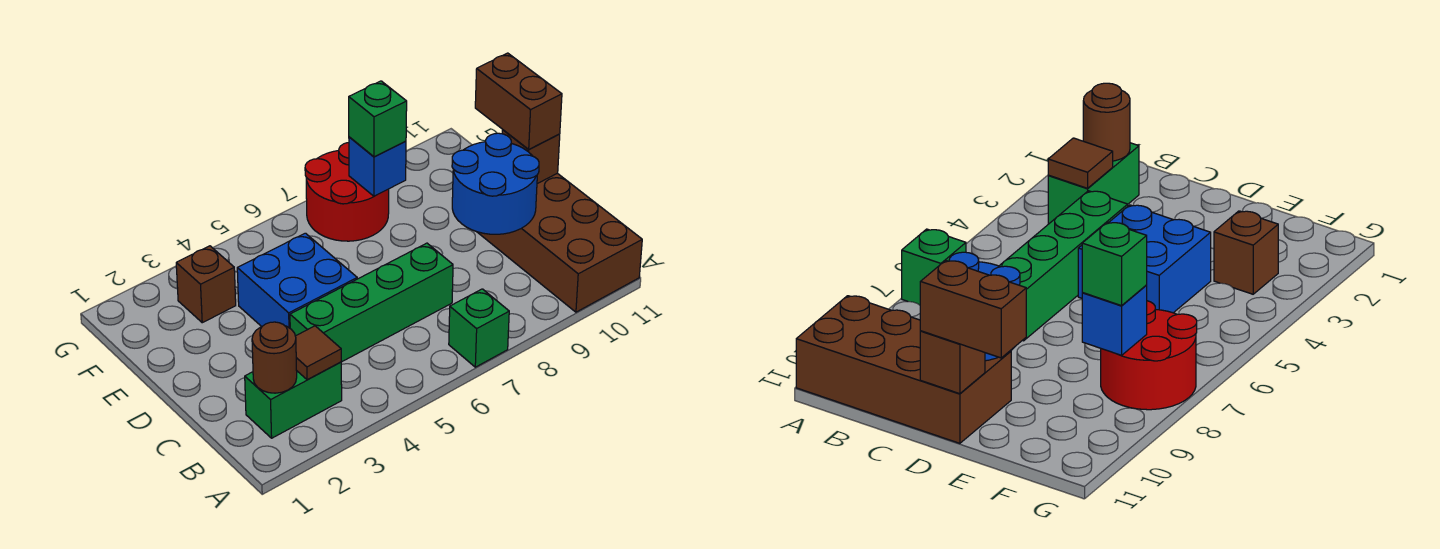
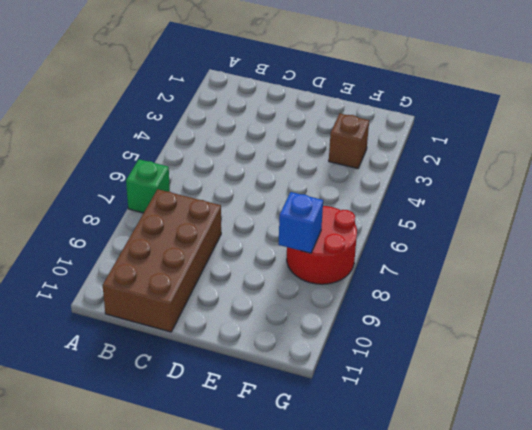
brown 2x4 brick [103,189,221,332] -> brown 2x4 brick turned to [478,173,642,312]
none -> green 1x2 brick [245,362,342,438]
none -> green 1x4 brick [290,243,453,362]
none -> blue 2x2 brick [237,233,357,328]

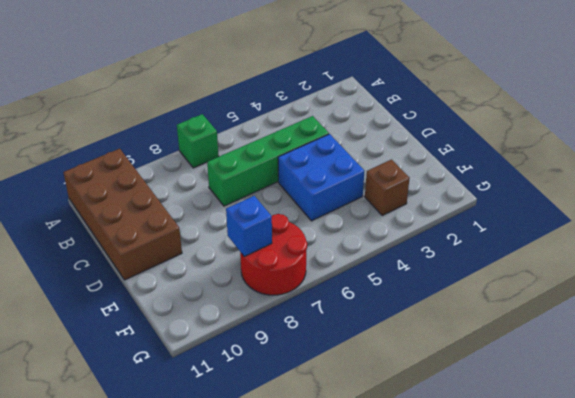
none -> green 1x2 brick [245,362,342,438]
none -> brown 1x1 round brick [252,322,297,393]
none -> brown 1x1 tile [295,326,341,380]

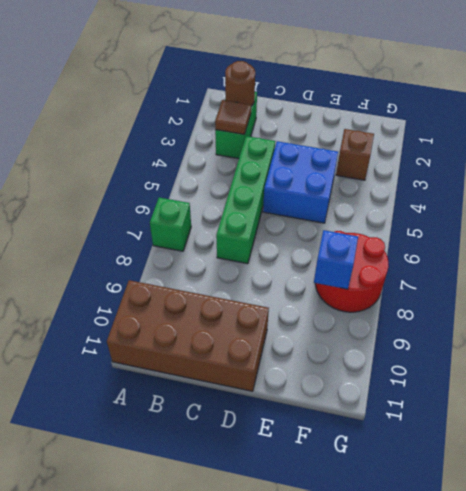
none -> blue 2x2 round brick [452,133,539,234]
none -> brown 1x1 brick [502,130,560,184]
none -> brown 1x2 brick [475,53,562,149]

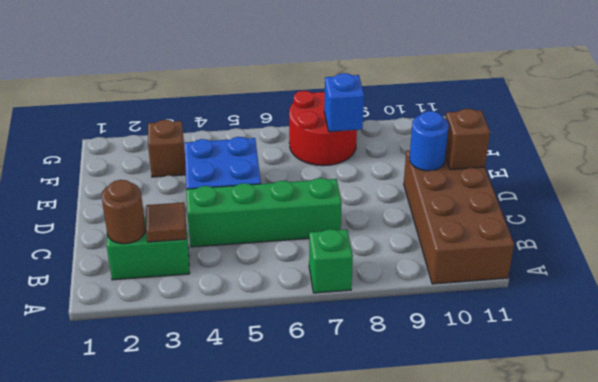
blue 1x1 round brick [409,111,449,171] -> blue 2x2 round brick [452,133,539,234]
none -> brown 1x2 brick [475,53,562,149]
none -> green 1x1 brick [349,81,407,157]

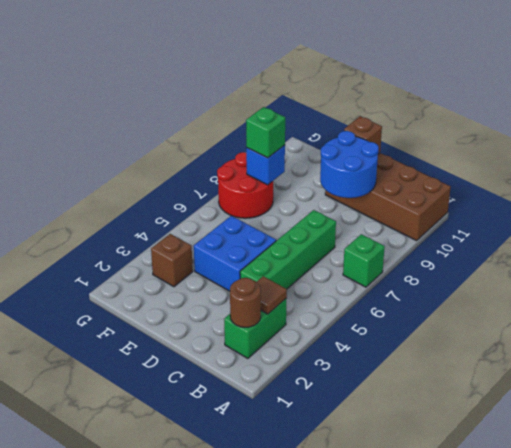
none -> brown 1x2 brick [475,53,562,149]

